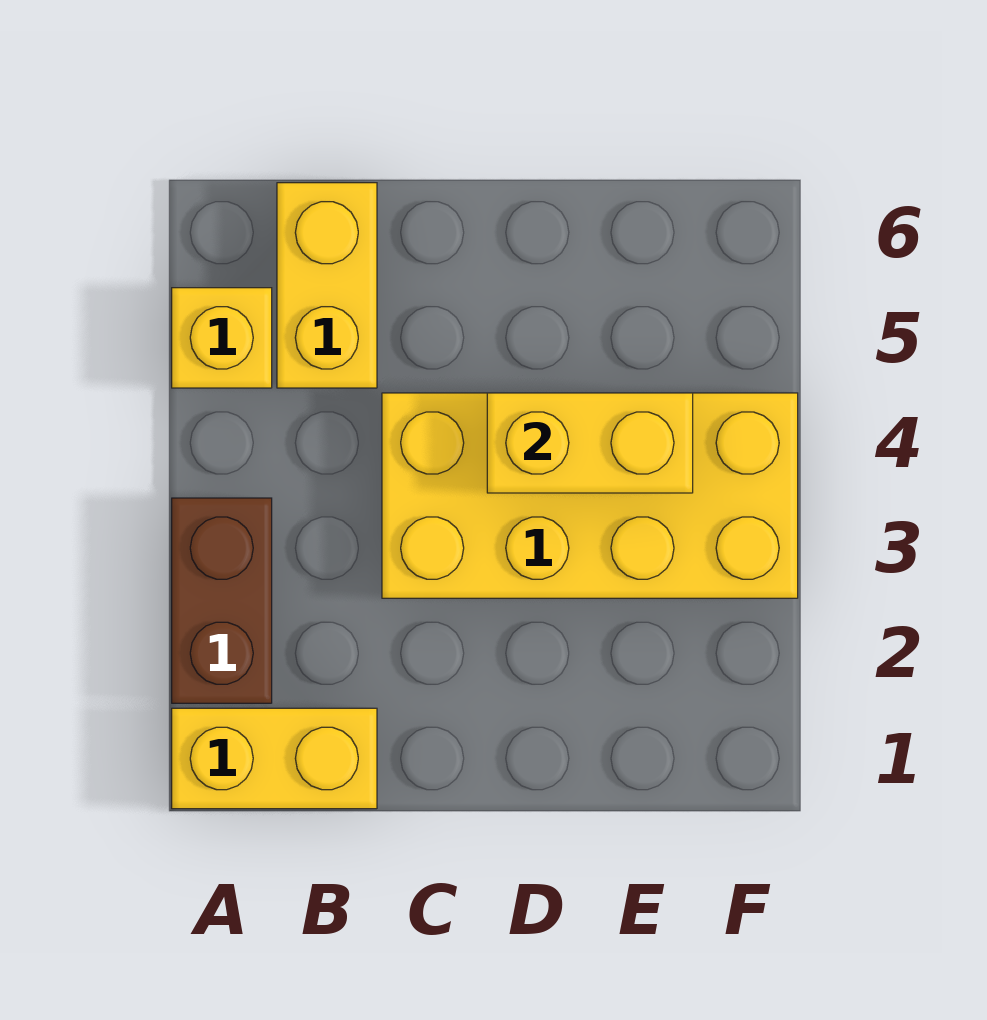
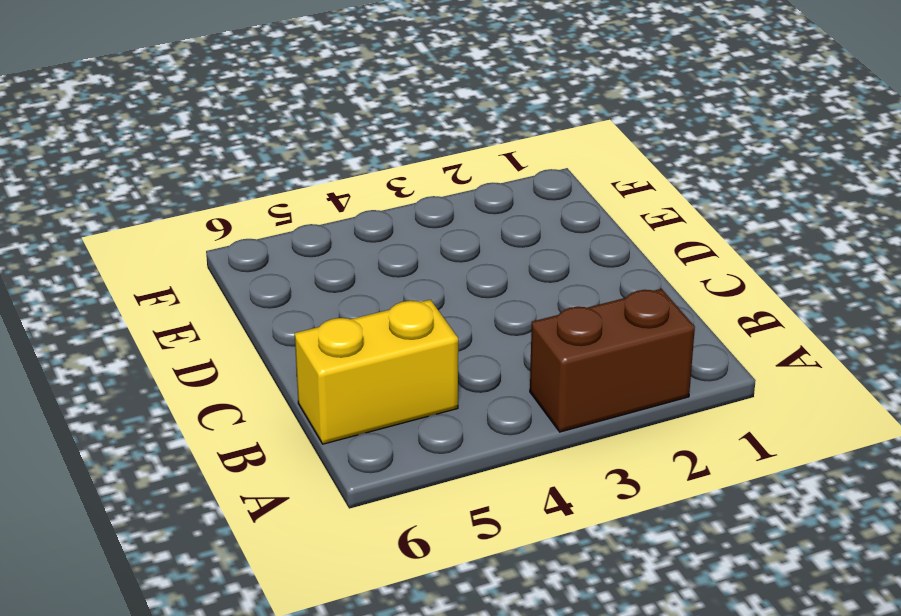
none -> yellow 1x2 brick [172,708,377,809]
none -> yellow 1x1 brick [172,288,272,388]

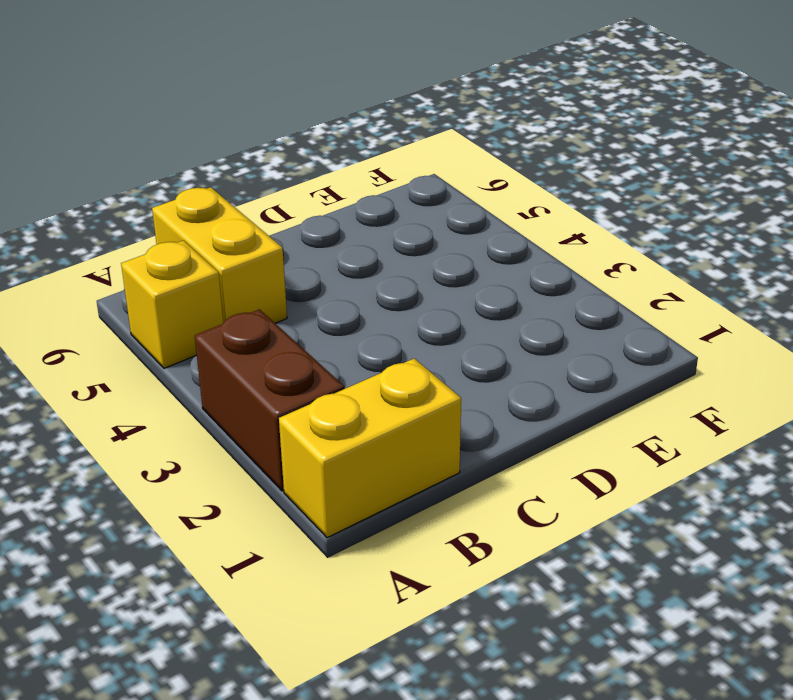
none -> yellow 2x4 brick [382,393,798,598]
none -> yellow 1x2 brick [487,393,693,493]

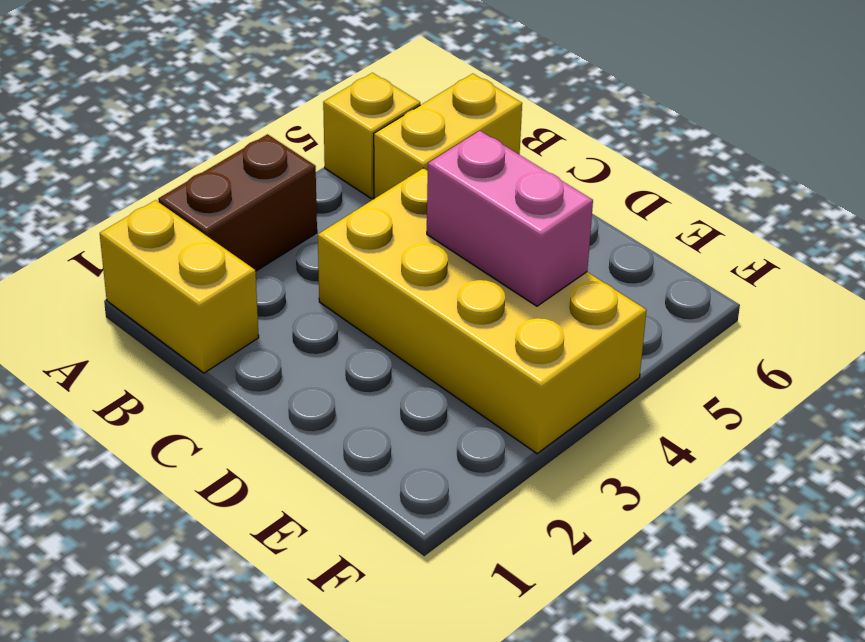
pink 1x2 brick [427,131,593,306] -> yellow 1x2 brick [487,393,693,493]

